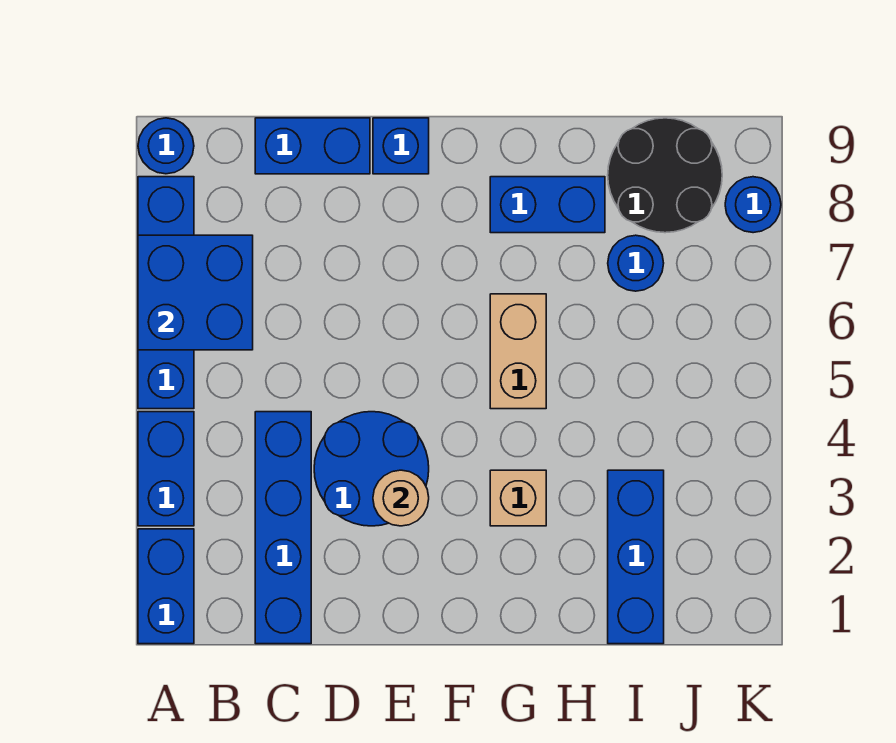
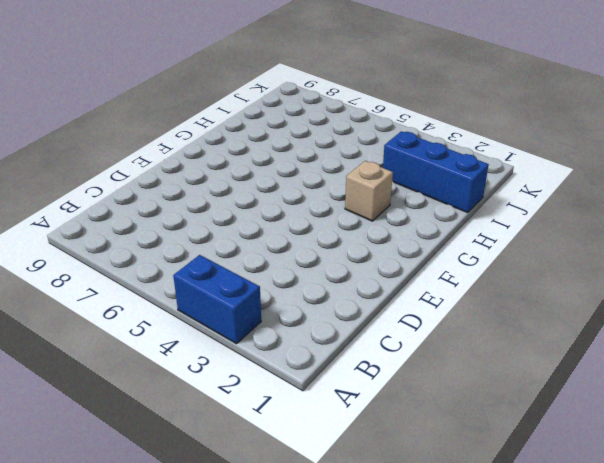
none -> blue 1x2 brick [138,529,194,644]
none -> blue 1x4 brick [138,177,194,409]
none -> blue 1x1 round brick [138,118,194,174]

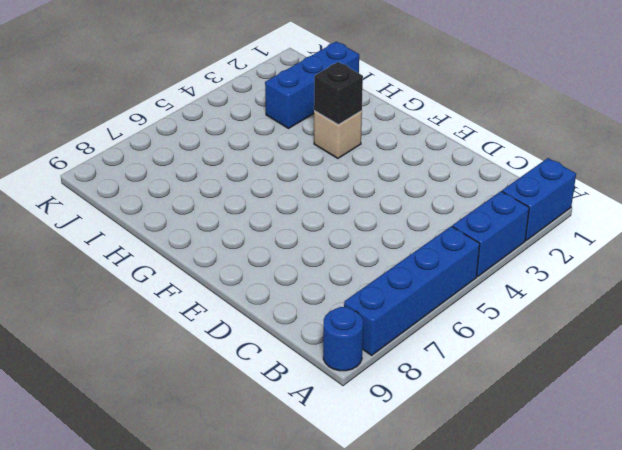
black 1x1 brick [314,62,363,124] -> none
none -> blue 1x4 brick [255,412,311,644]
none -> blue 1x2 brick [255,118,370,174]
none -> blue 2x2 round brick [314,412,429,526]

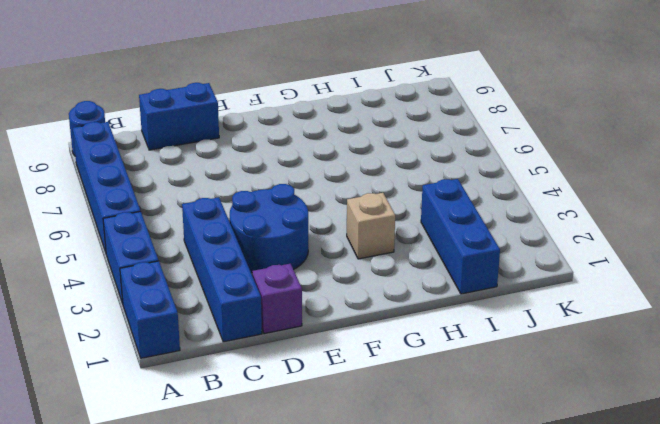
purple 1x1 brick [252,264,302,334] -> none
none -> blue 1x1 brick [373,118,429,174]
none -> tan 1x2 brick [490,294,546,409]
none -> blue 1x2 brick [490,177,605,233]

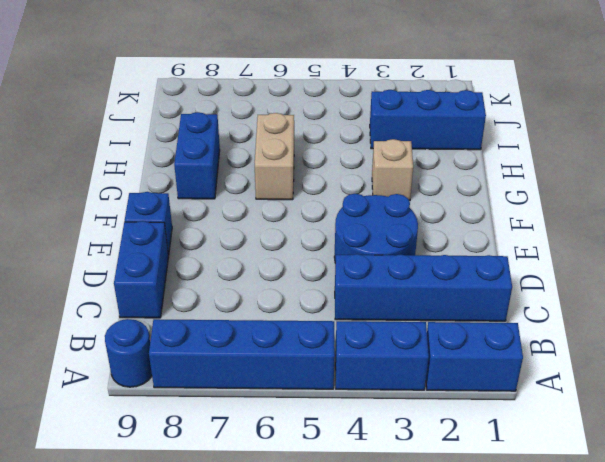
tan 1x2 brick [255,113,294,200] -> tan 1x2 brick turned to [490,294,546,409]
none -> blue 1x1 round brick [608,235,664,291]
none -> black 2x2 round brick [608,118,722,233]
none -> blue 1x1 round brick [725,177,781,233]

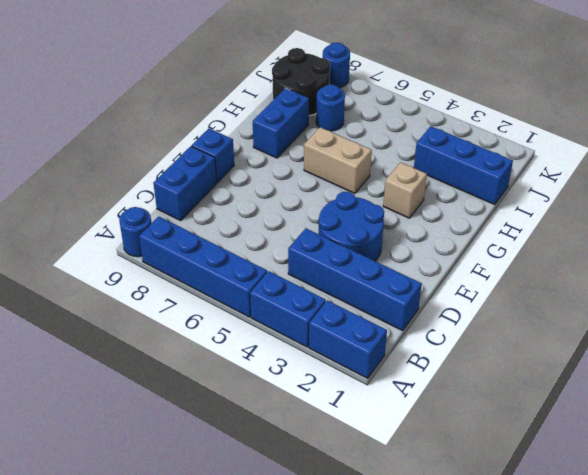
none -> blue 2x2 brick [138,235,253,350]
none -> tan 1x1 round brick [373,470,429,526]

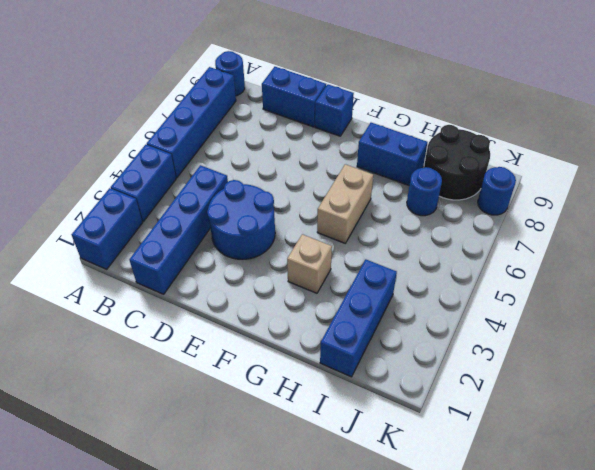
none -> blue 2x2 brick [138,235,253,350]
none -> tan 1x1 round brick [373,470,429,526]

